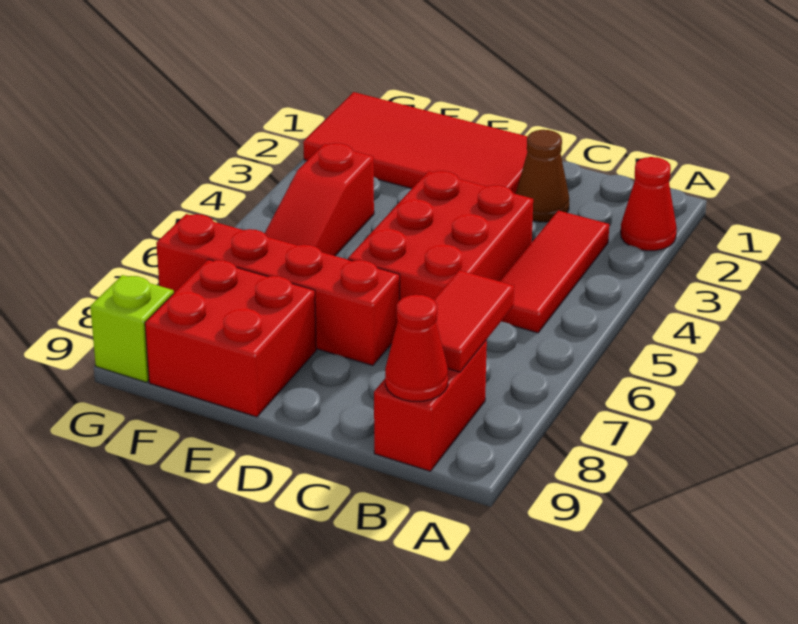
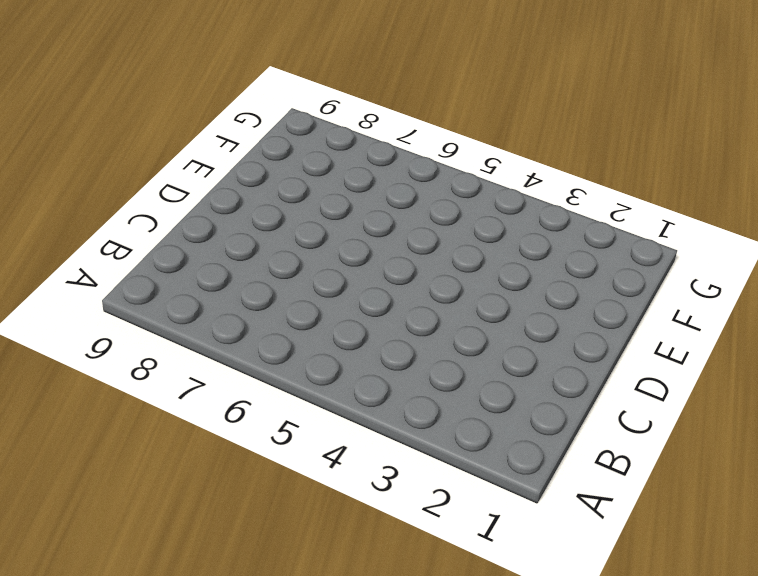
none -> red 1x1 cone [621,157,677,251]
none -> red 1x3 tile [500,211,609,333]
none -> red 1x2 brick [374,340,487,471]

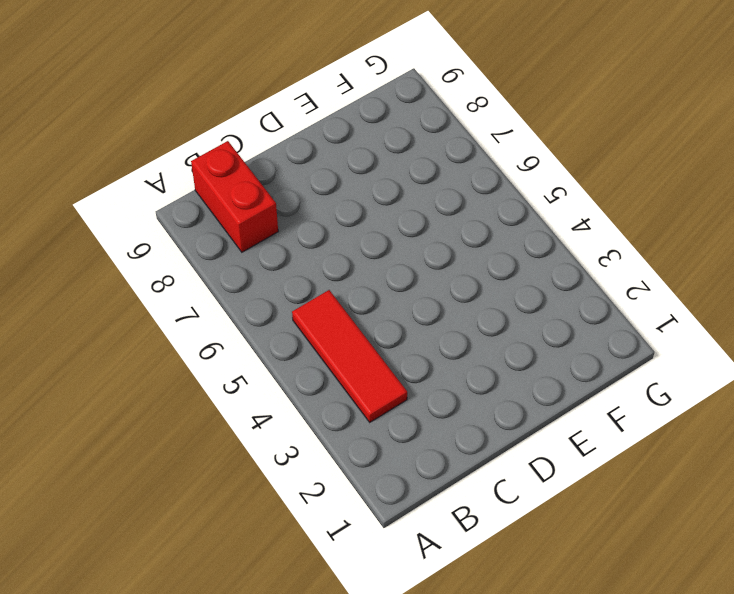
none -> red 1x1 cone [621,157,677,251]
none -> brown 1x1 cone [516,130,569,222]
none -> red 2x3 brick [348,171,533,300]

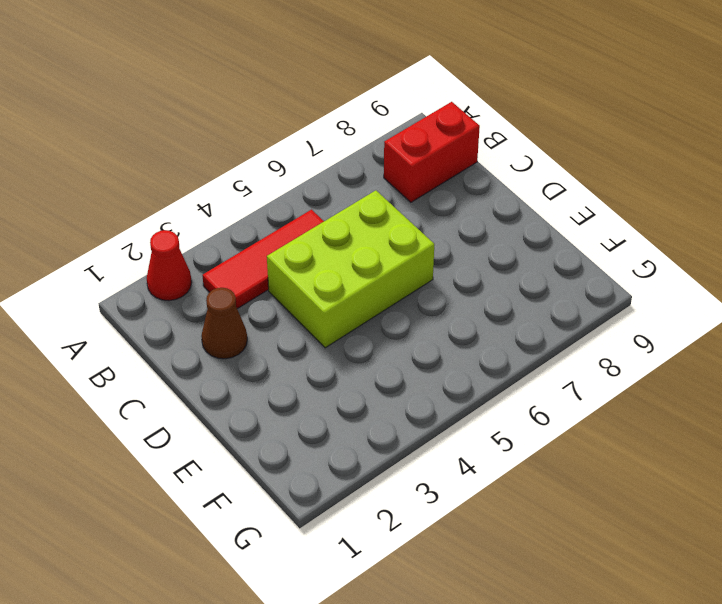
lime 2x3 brick [267,190,434,348] -> red 2x3 brick [348,171,533,300]
none -> red 2x4 tile [303,92,528,194]
none -> red 1x4 brick [156,214,400,366]
none -> red 2x2 brick [145,259,316,417]

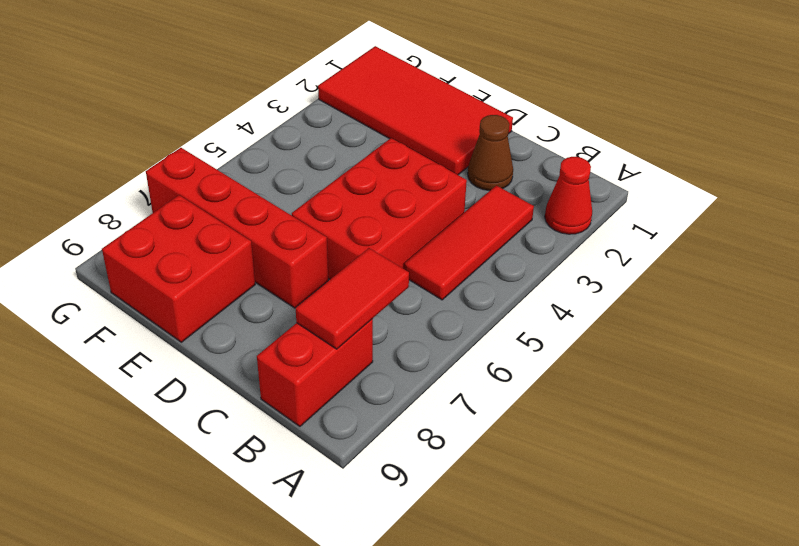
none -> red 1x3 slope [265,143,374,256]
none -> lime 1x1 brick [90,275,174,382]
none -> red 1x1 cone [385,295,448,401]

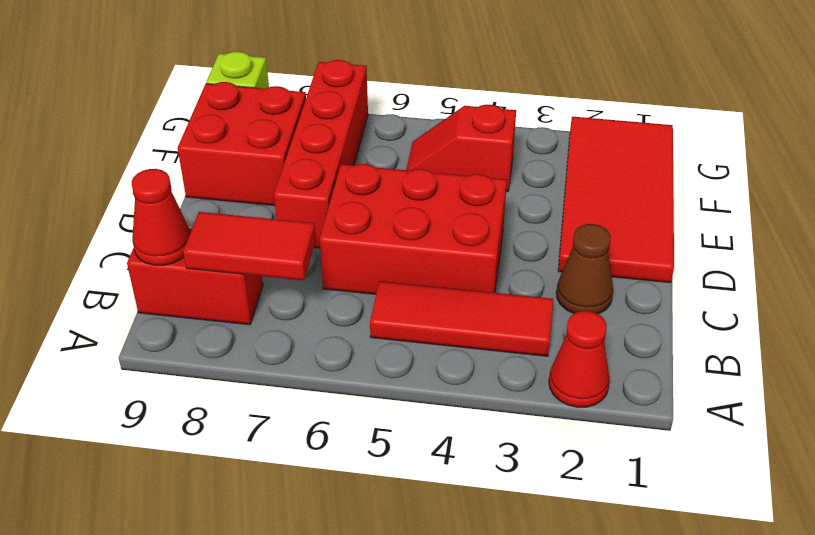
red 1x2 slope [406,105,516,192] -> red 1x3 slope [265,143,374,256]

